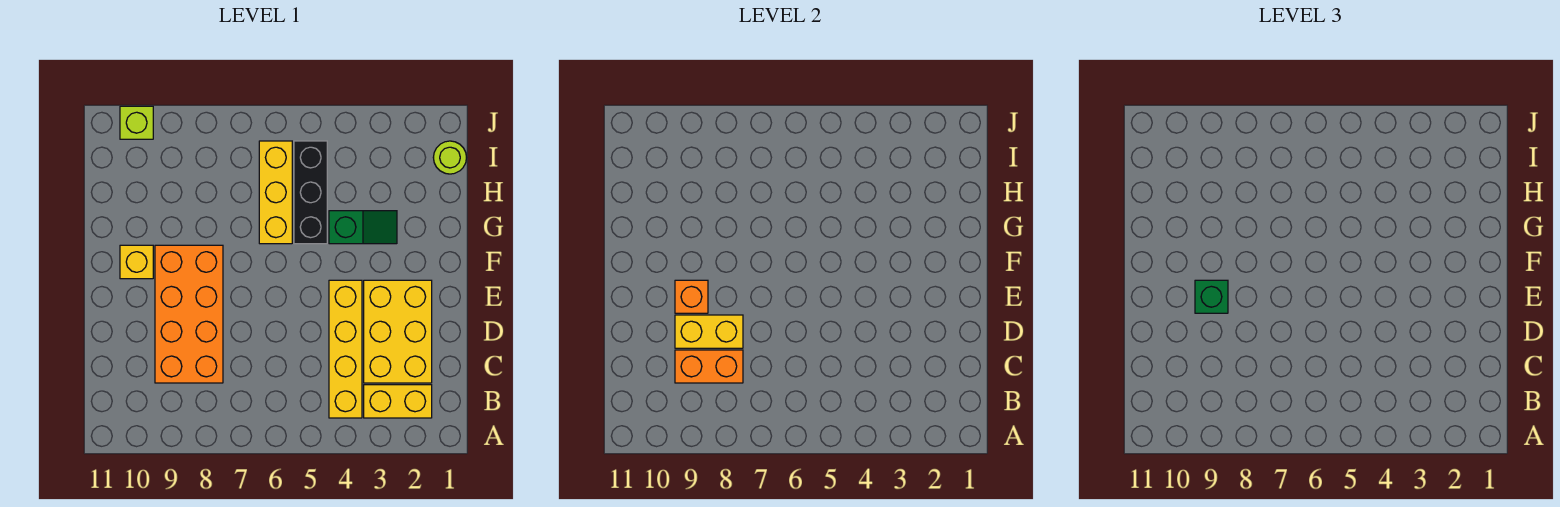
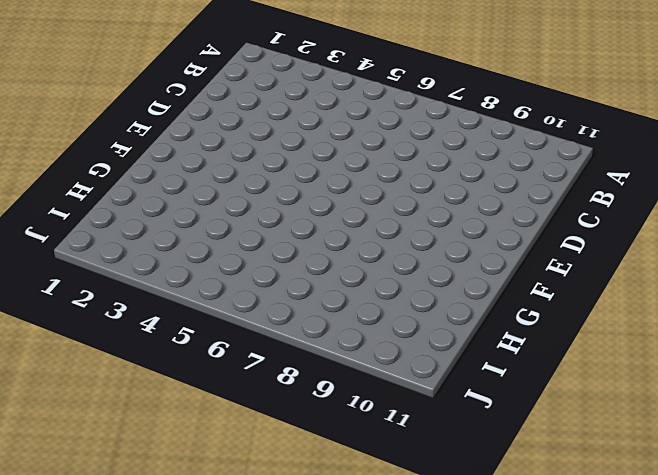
none -> yellow 1x2 brick [364,385,432,418]
none -> yellow 1x4 brick [329,280,362,418]
none -> yellow 2x3 brick [364,280,432,383]

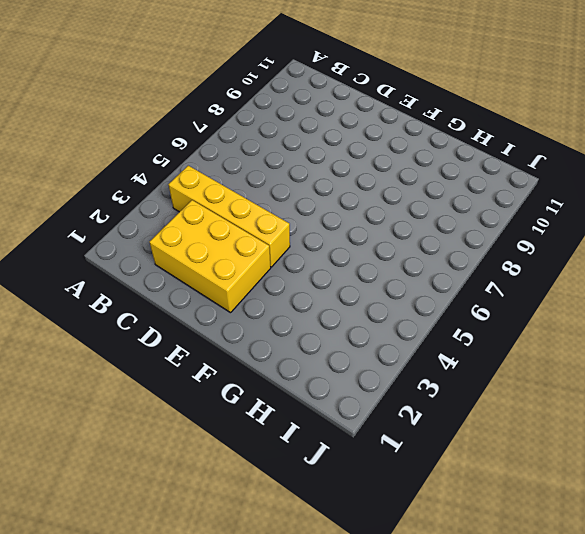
none -> yellow 1x2 brick [364,385,432,418]
none -> orange 2x4 brick [155,245,223,383]
none -> yellow 1x1 brick [120,245,153,279]

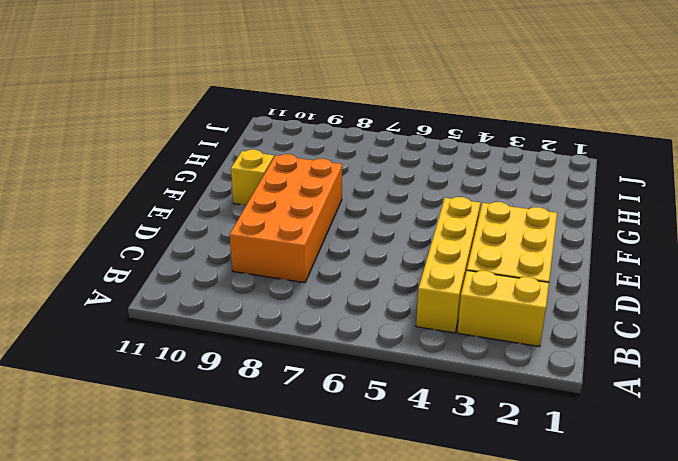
none -> green 1x2 slope [329,211,397,244]
none -> black 1x3 brick [294,141,327,244]
none -> yellow 1x3 brick [259,141,292,244]

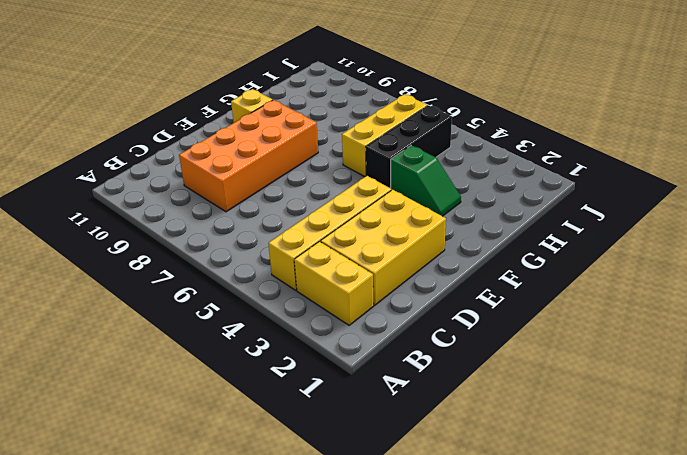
none -> lime 1x1 round brick [433,141,467,174]
none -> lime 1x1 brick [120,106,153,139]
none -> orange 1x2 brick [675,350,743,383]

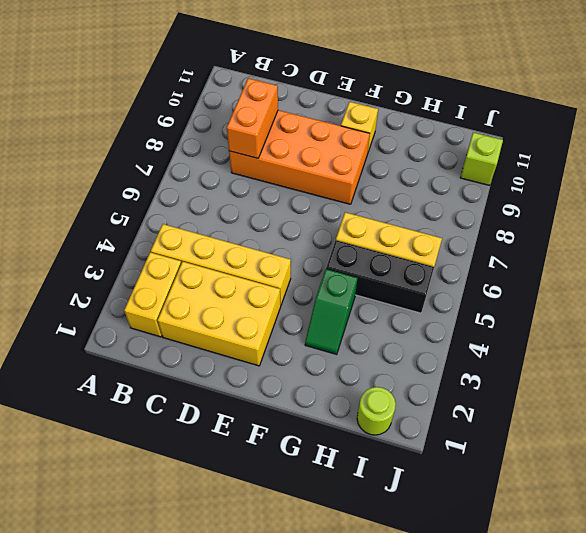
none -> yellow 1x2 brick [675,315,743,348]
none -> orange 1x1 brick [675,280,708,313]
none -> green 1x1 brick [1195,280,1228,313]

